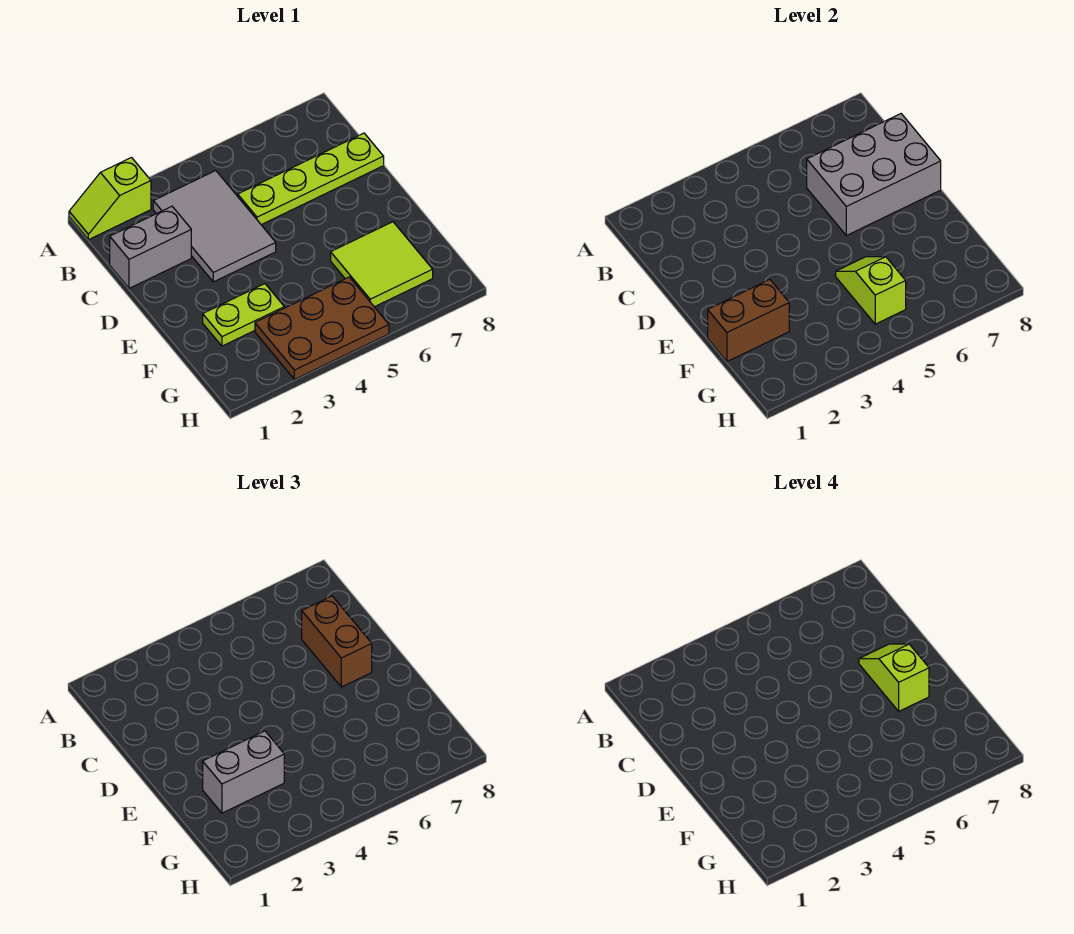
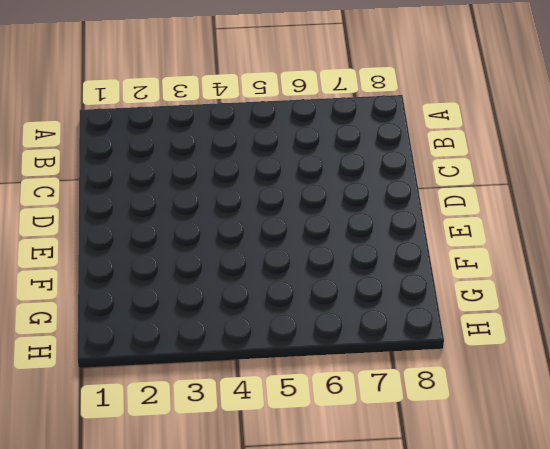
none -> lime 1x2 slope [69,158,151,240]
none -> grey 2x3 tile [153,171,276,282]
none -> grey 1x2 brick [110,206,191,288]

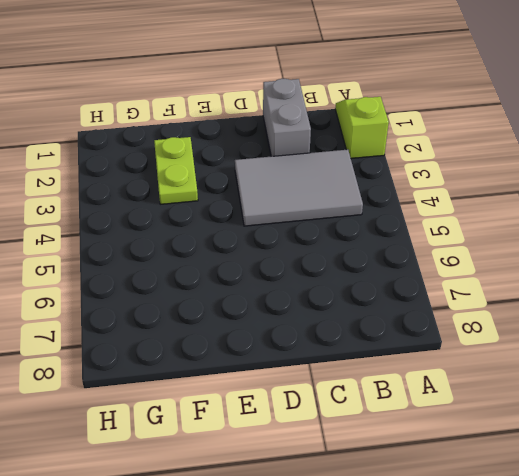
none -> lime 1x4 plate [238,133,384,225]
none -> lime 2x2 tile [331,222,433,307]
none -> brown 2x3 plate [255,277,389,380]

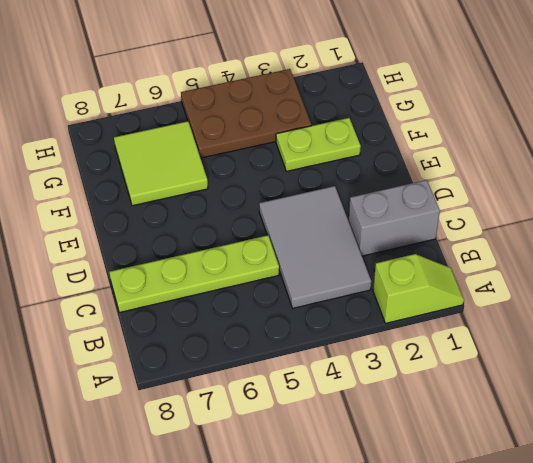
none -> grey 2x3 brick [807,114,941,235]
none -> brown 1x2 brick [708,280,789,362]
none -> lime 1x2 slope [836,257,906,324]

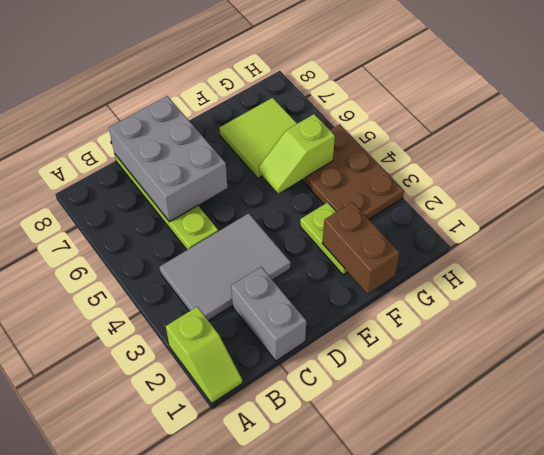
none -> brown 1x2 brick [302,596,372,687]
none -> grey 1x2 brick [203,731,284,813]
none -> lime 1x2 slope [859,644,929,711]

